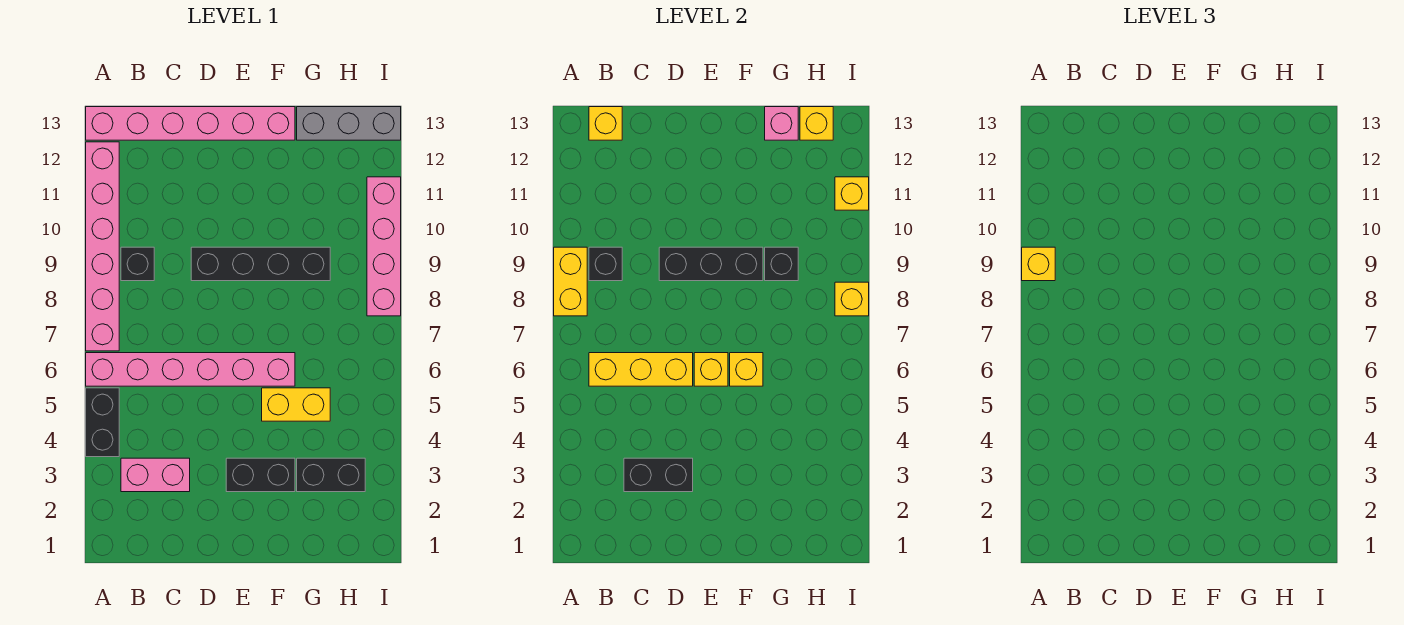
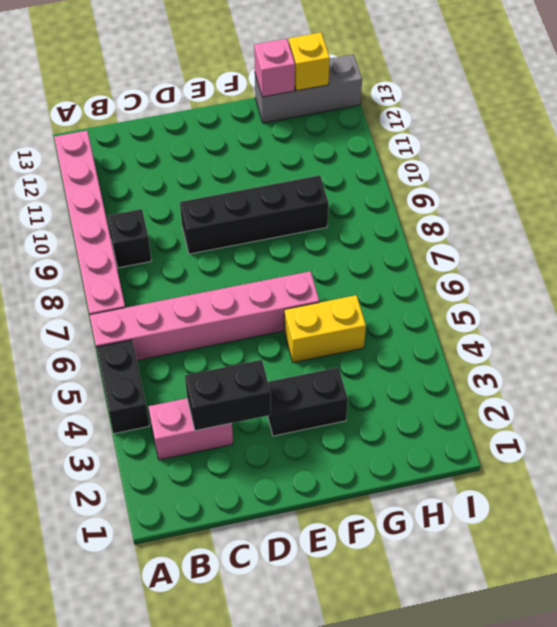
none -> pink 1x6 brick [86,107,295,140]
none -> black 1x2 brick [297,458,365,492]
none -> pink 1x4 brick [367,177,401,316]

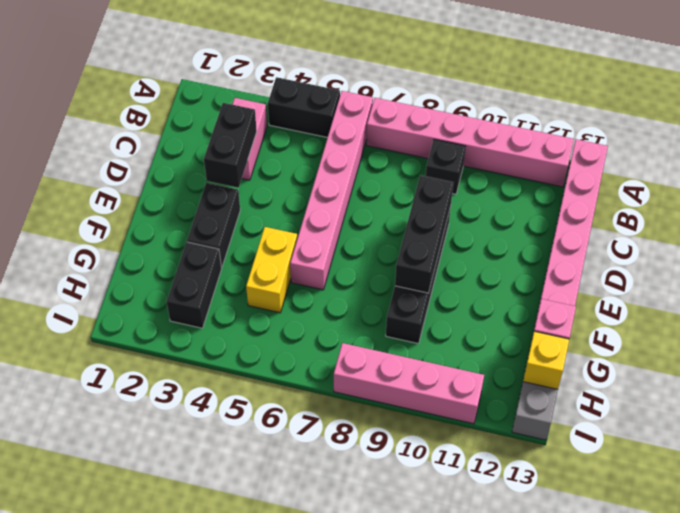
none -> yellow 1x2 brick [554,247,587,316]
none -> yellow 1x3 brick [589,353,693,386]
none -> black 1x1 brick [589,247,622,281]

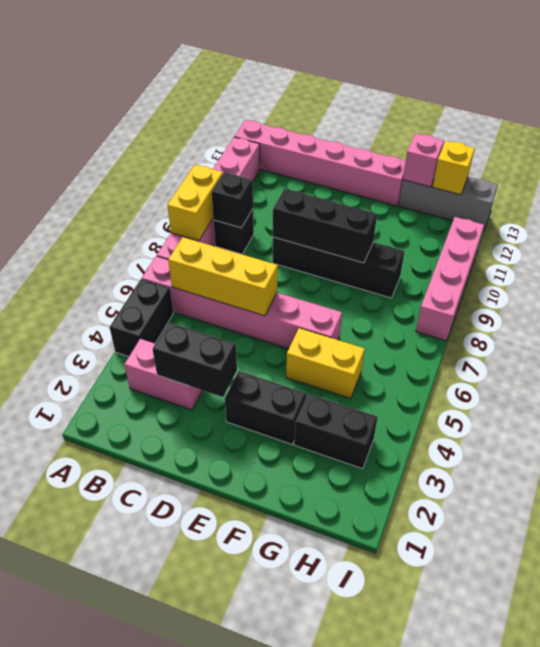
none -> yellow 1x1 brick [589,107,622,140]
none -> yellow 1x1 brick [694,353,728,386]
none -> yellow 1x1 brick [730,353,763,386]

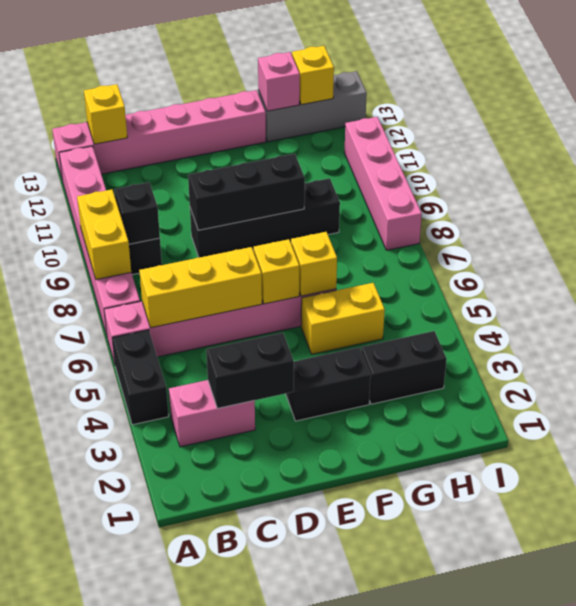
none -> black 1x1 brick [765,247,798,281]
none -> yellow 1x1 brick [835,282,869,316]
none -> yellow 1x1 brick [835,177,869,210]

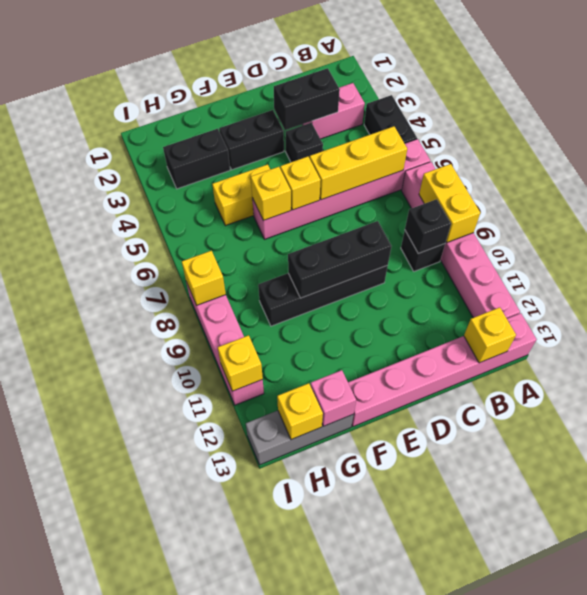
black 1x1 brick [286,123,323,162] -> black 1x1 brick moved to [765,247,798,281]
none -> yellow 1x1 brick [1022,247,1055,281]

